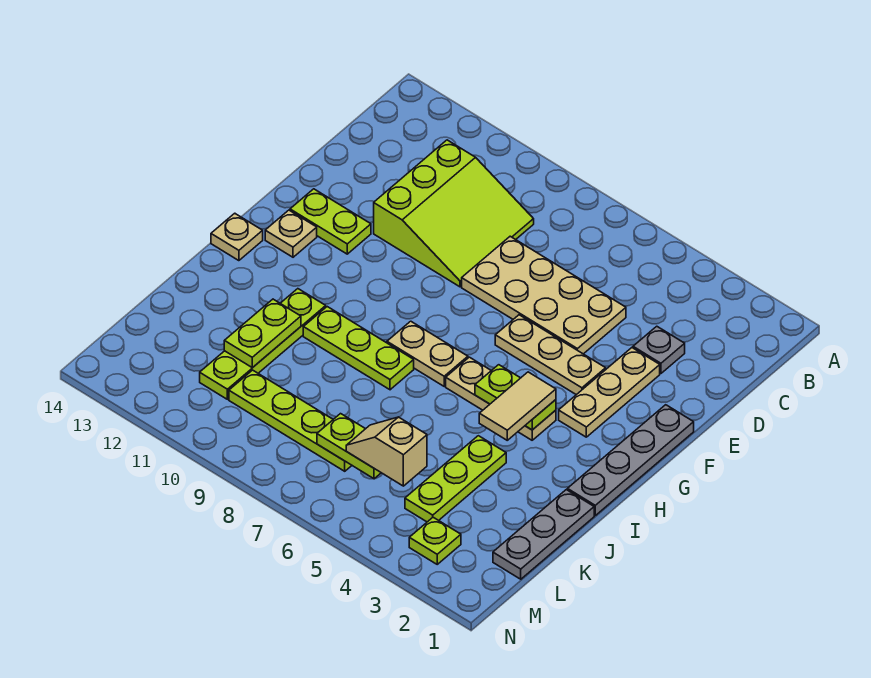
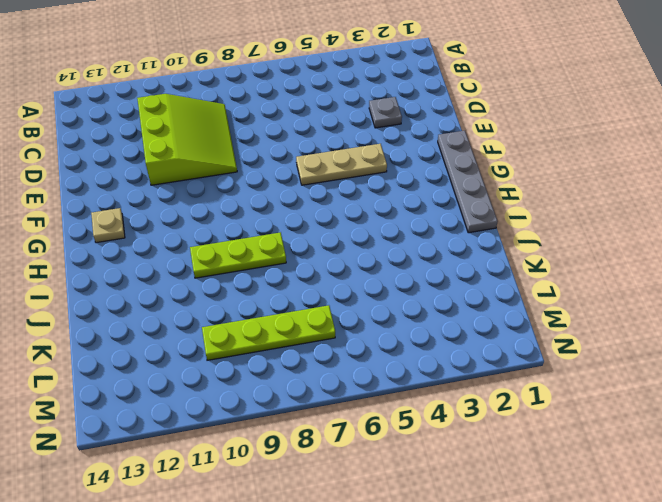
none -> tan 2x4 plate [462,236,626,354]
none -> tan 1x3 plate [559,348,660,437]
none -> lime 1x2 plate [290,189,371,254]

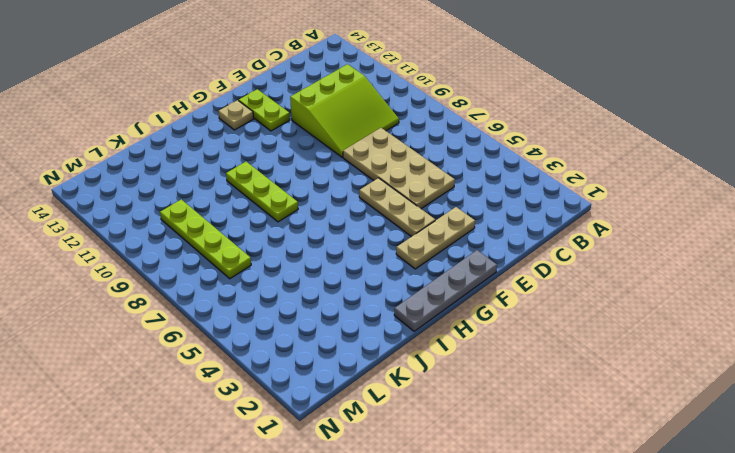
none -> grey 1x1 plate [633,326,685,373]
none -> tan 1x3 plate [446,357,556,440]
none -> tan 1x2 plate [387,321,468,386]

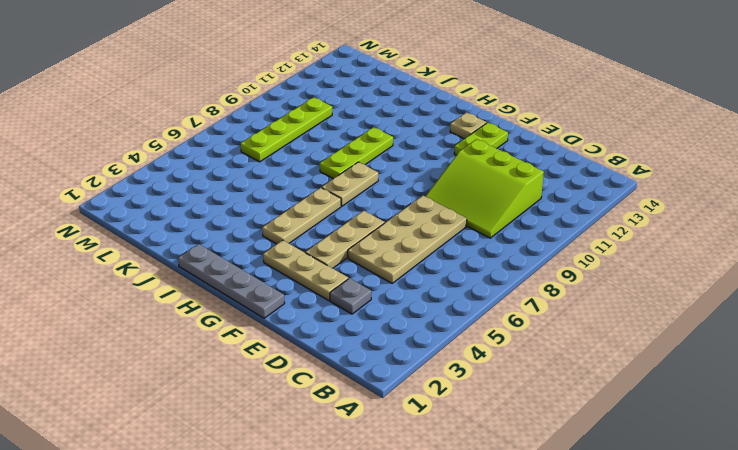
none -> tan 1x1 plate [211,213,263,261]
none -> lime 1x4 plate [200,289,326,399]
none -> grey 1x3 plate [493,490,594,579]

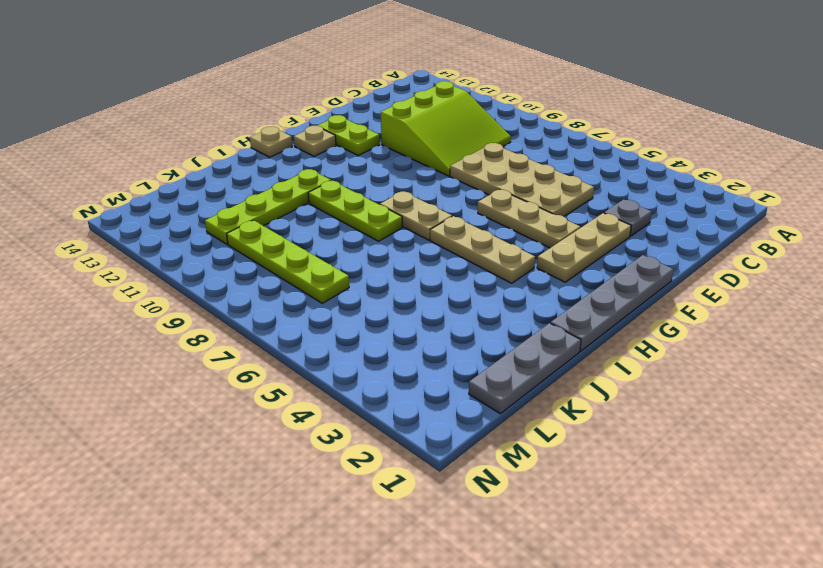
none -> lime 1x3 plate [405,436,506,522]
none -> lime 1x1 plate [409,517,461,564]
none -> lime 1x2 plate [475,365,556,430]

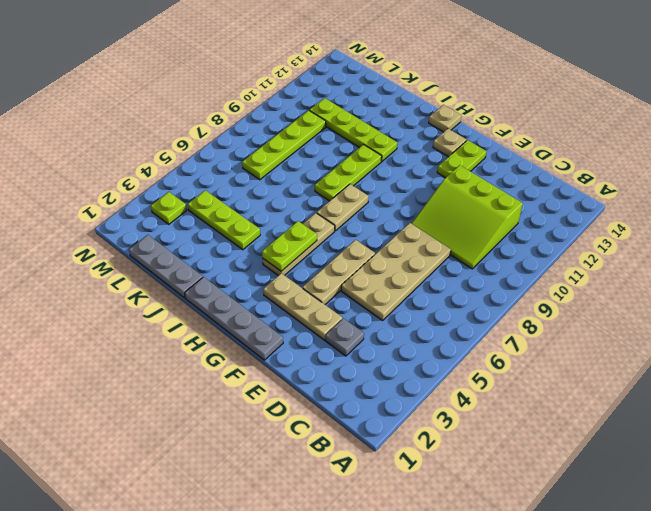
none -> lime 1x2 plate [224,299,301,368]
none -> lime 1x2 plate [317,414,381,479]
none -> tan 1x2 tile [479,372,556,440]

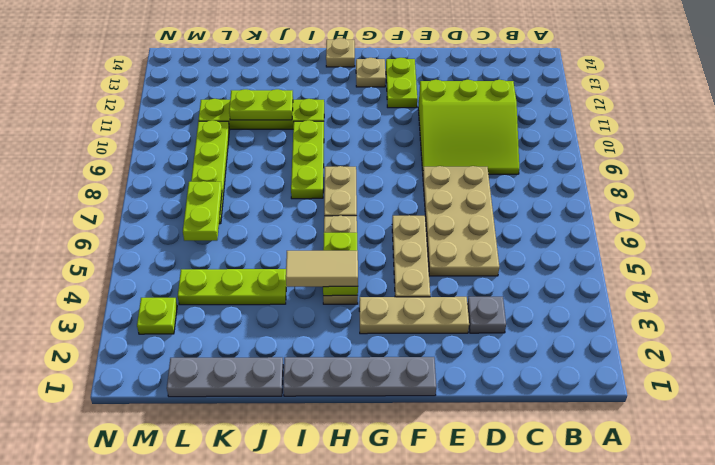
none -> tan 1x2 slope [346,417,427,486]

